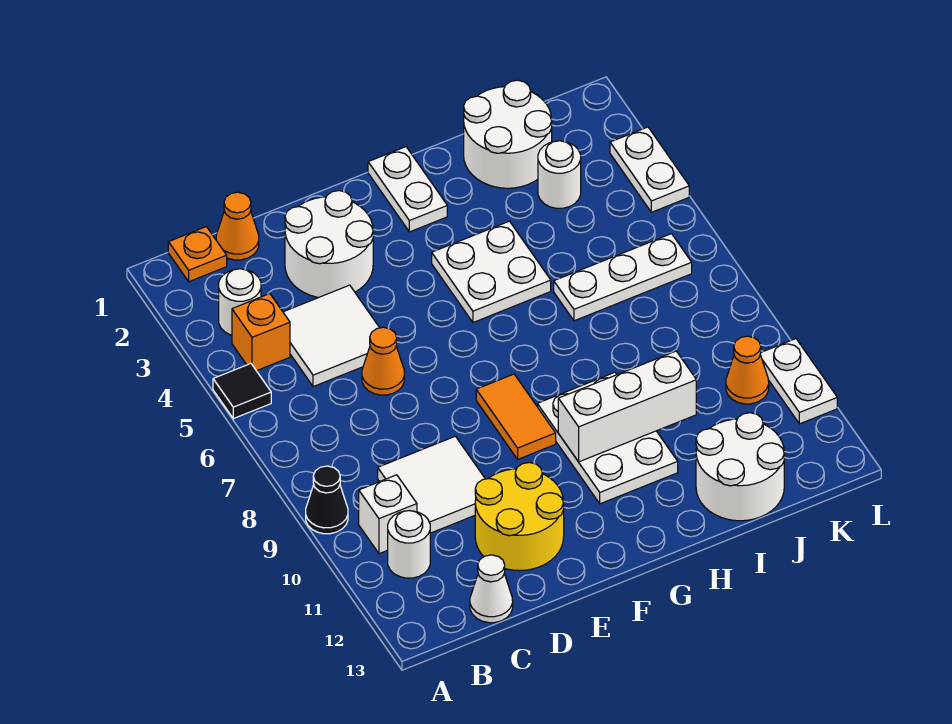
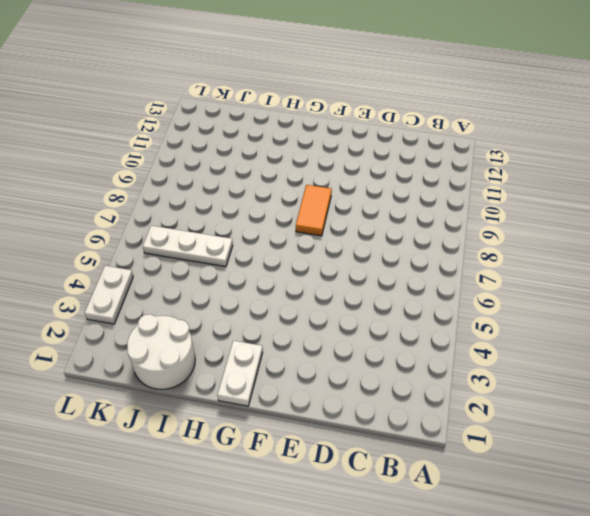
none -> black 1x1 tile [213,364,271,419]
none -> black 1x1 cone [306,466,348,534]
none -> orange 1x1 plate [168,227,227,282]

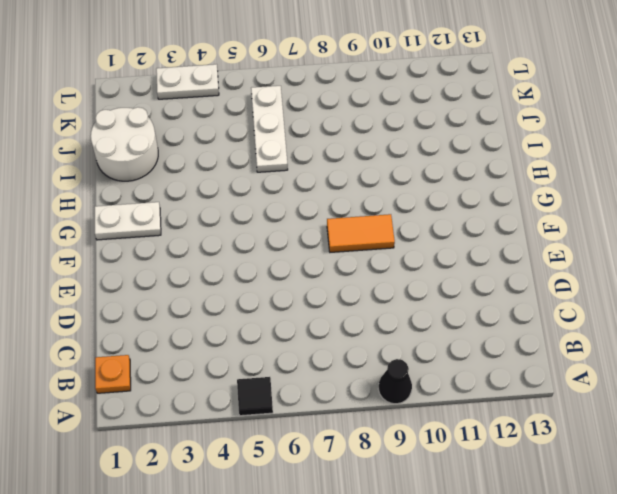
none -> white 1x1 round brick [219,269,261,335]
none -> orange 1x1 brick [232,294,290,371]
none -> white 1x1 brick [359,475,417,554]

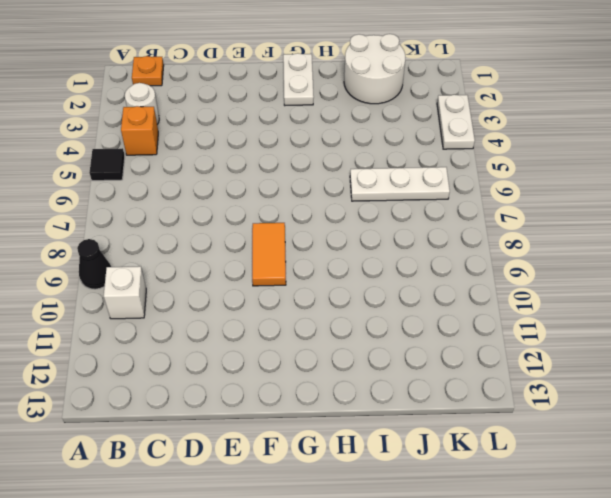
none -> white 1x1 round brick [388,511,430,578]
none -> orange 1x1 cone [216,192,259,260]
none -> white 2x2 tile [283,285,379,387]

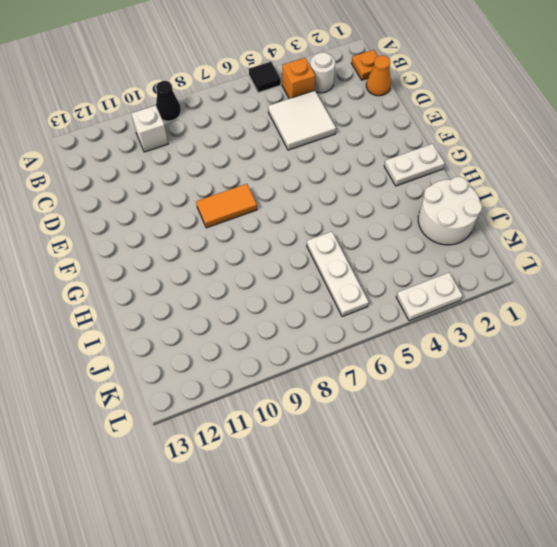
none -> white 1x1 round brick [388,511,430,578]
none -> white 2x2 tile [378,436,485,533]
none -> white 1x1 cone [470,555,513,623]

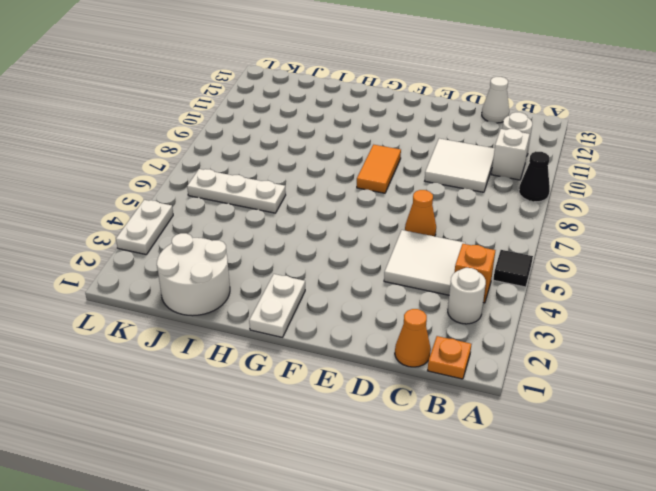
none -> white 2x2 round brick [285,191,373,298]
none -> yellow 2x2 round brick [475,463,564,571]
none -> white 2x2 plate [432,221,551,323]

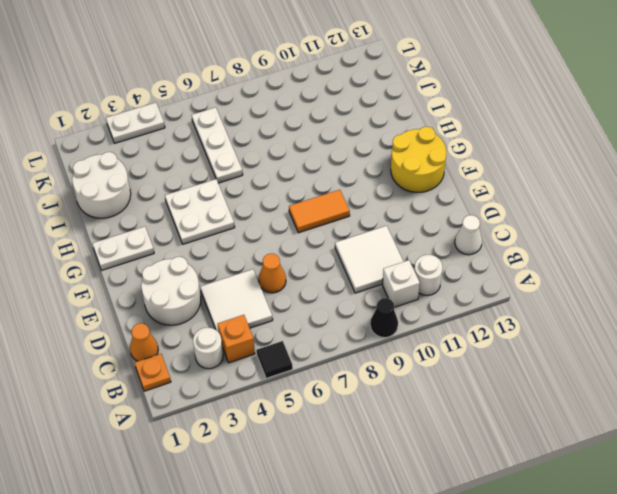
yellow 2x2 round brick [391,127,446,192] -> yellow 2x2 round brick moved to [475,463,564,571]
none -> white 2x3 plate [537,372,678,504]
none -> white 2x2 round brick [696,413,784,521]
none -> white 1x1 round brick [538,141,581,208]

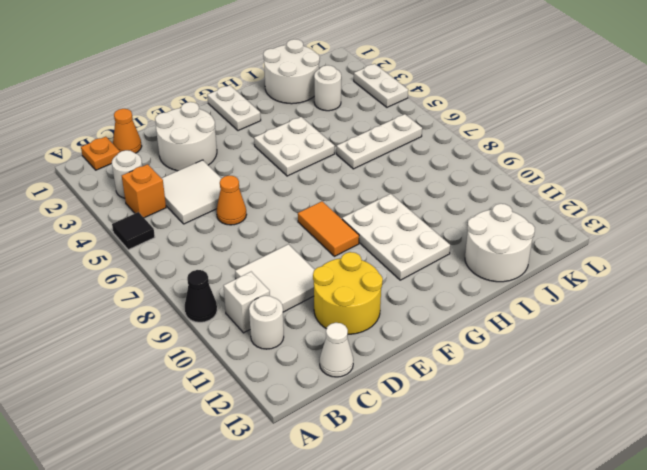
none -> orange 1x1 cone [726,336,769,404]
none -> white 1x2 plate [760,339,837,424]
none -> white 1x3 brick [558,351,696,462]

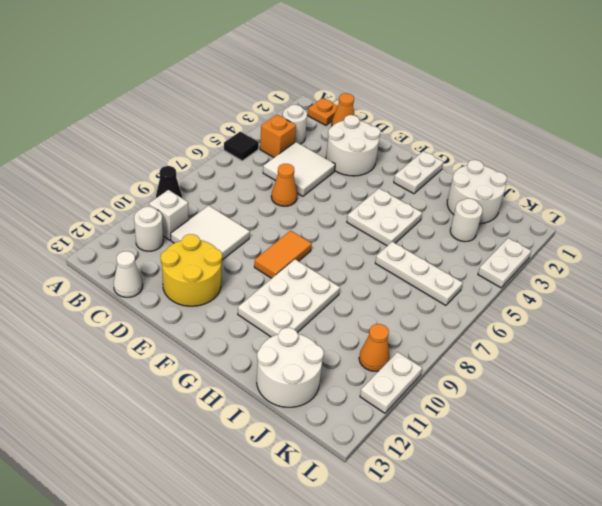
none -> white 1x3 brick [558,351,696,462]

